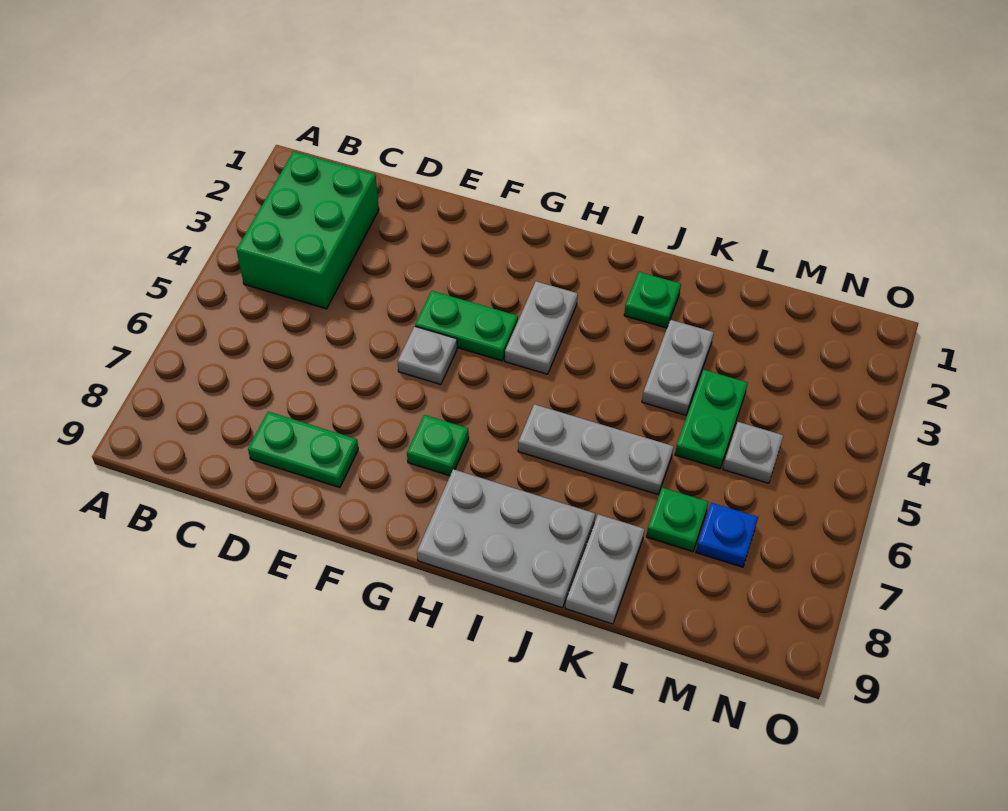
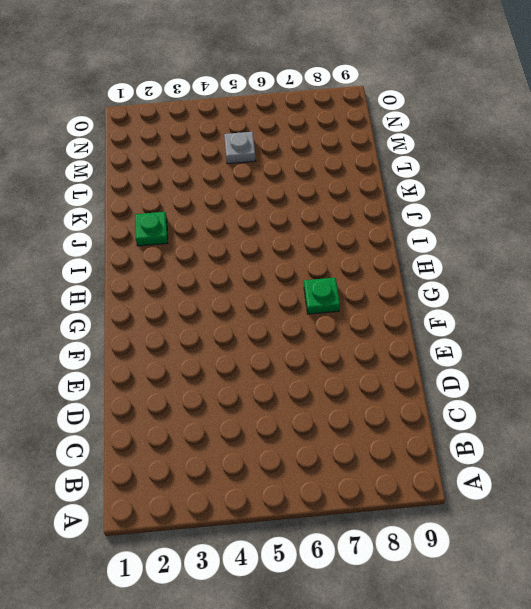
none -> green 2x3 brick [237,151,379,309]
none -> green 1x2 plate [248,412,358,488]
none -> green 1x2 plate [415,291,518,361]

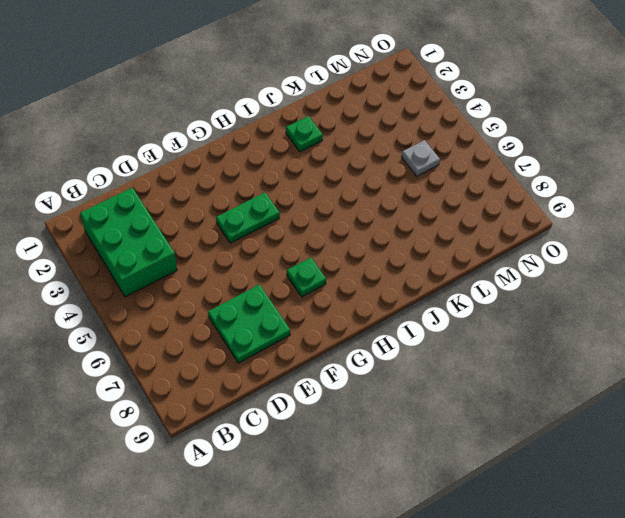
green 2x2 plate [208,284,290,363] -> green 1x2 plate [248,412,358,488]
none -> grey 1x1 plate [397,326,457,385]
none -> grey 1x2 plate [505,281,578,374]
none -> grey 2x3 plate [417,469,595,608]

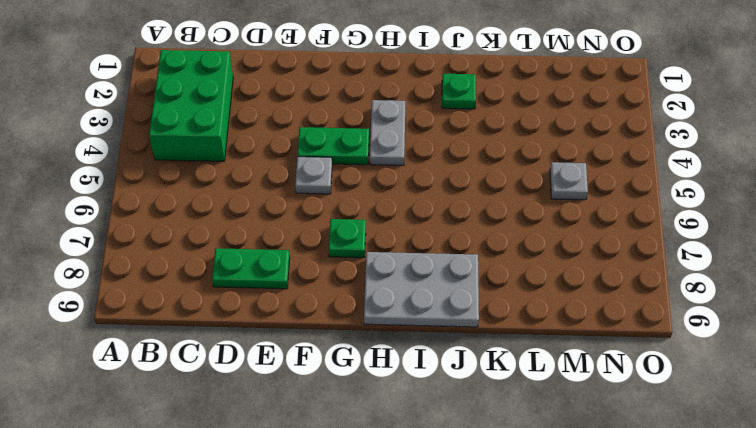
none -> grey 1x3 plate [518,404,674,494]
none -> grey 1x2 plate [642,320,714,415]
none -> grey 1x2 plate [565,514,645,624]

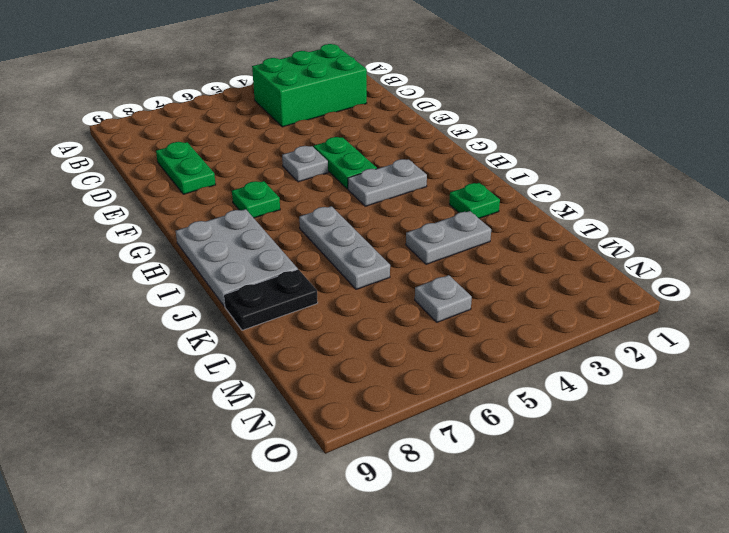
black 1x2 plate [224,269,318,330] -> grey 1x2 plate [565,514,645,624]
none -> green 1x2 plate [675,370,748,469]
none -> green 1x1 plate [646,488,708,552]
none -> blue 1x1 plate [696,503,758,567]

